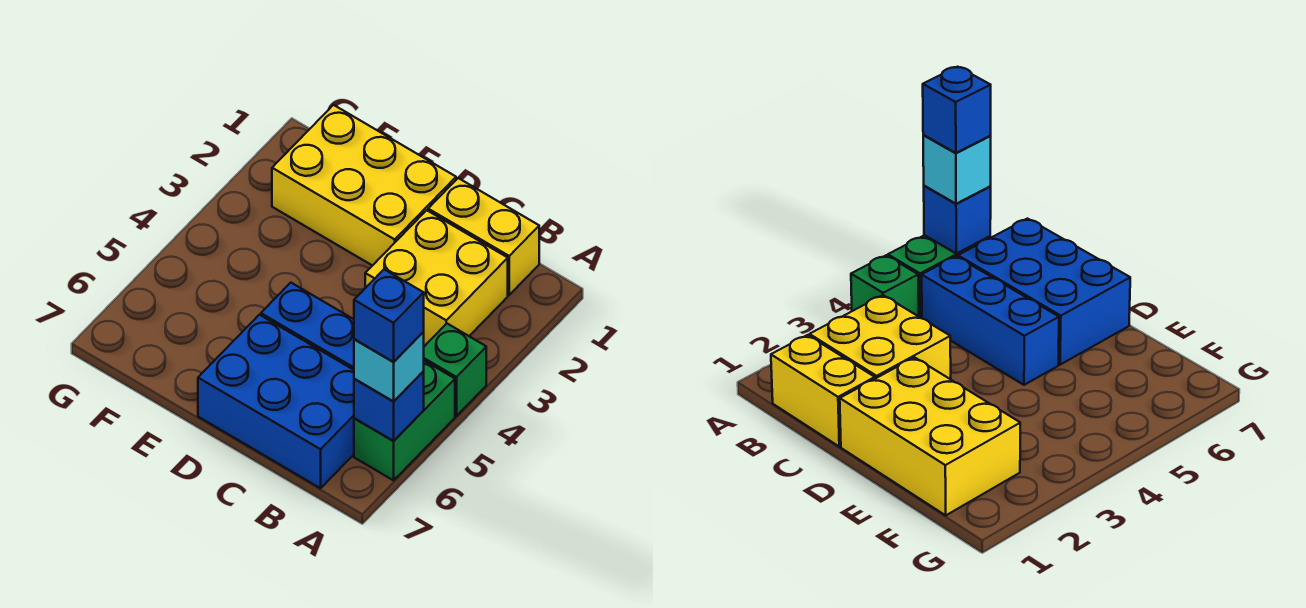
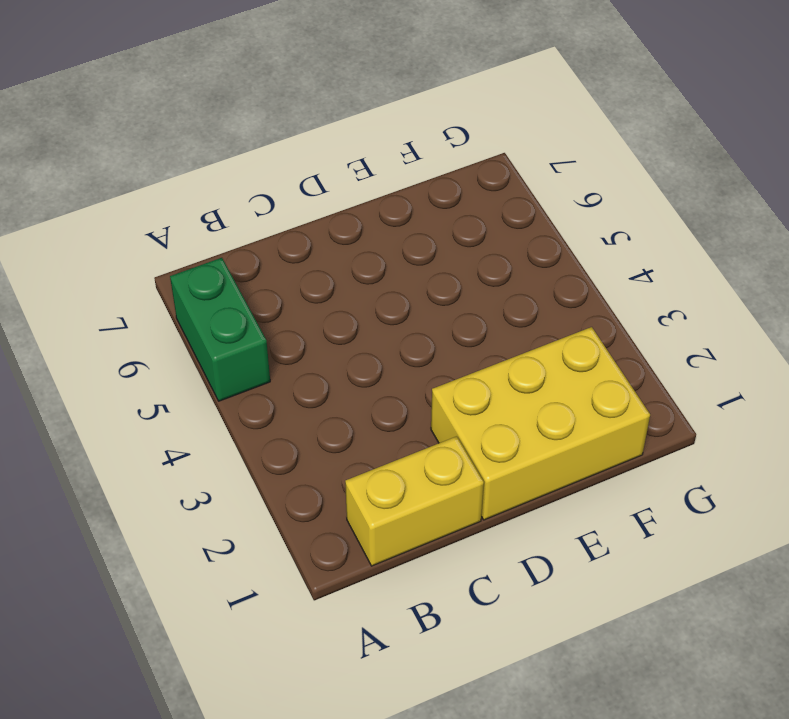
none -> green 1x1 brick [424,324,486,416]
none -> yellow 2x2 brick [365,210,508,346]

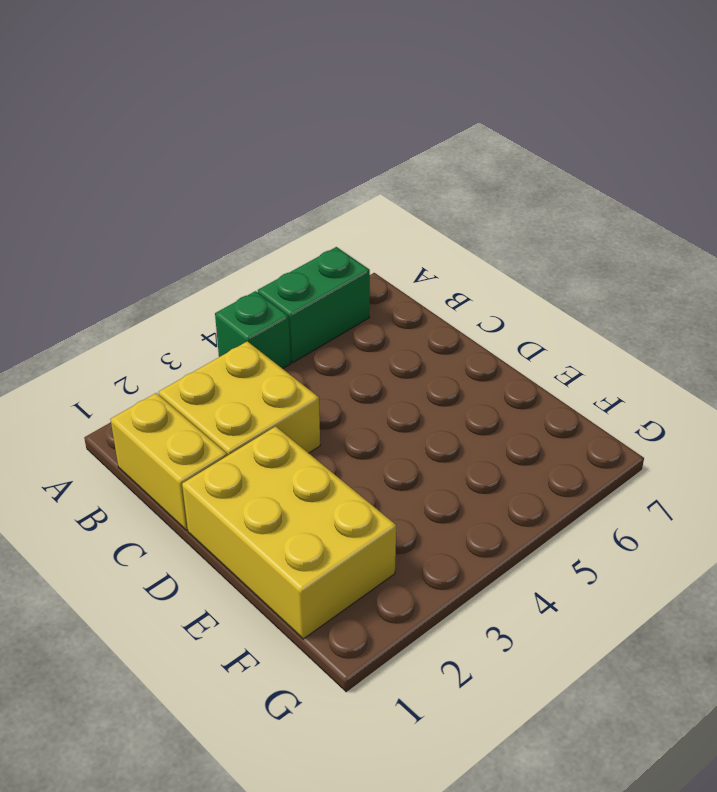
none -> blue 1x3 brick [261,283,354,370]
none -> blue 2x3 brick [198,315,354,488]

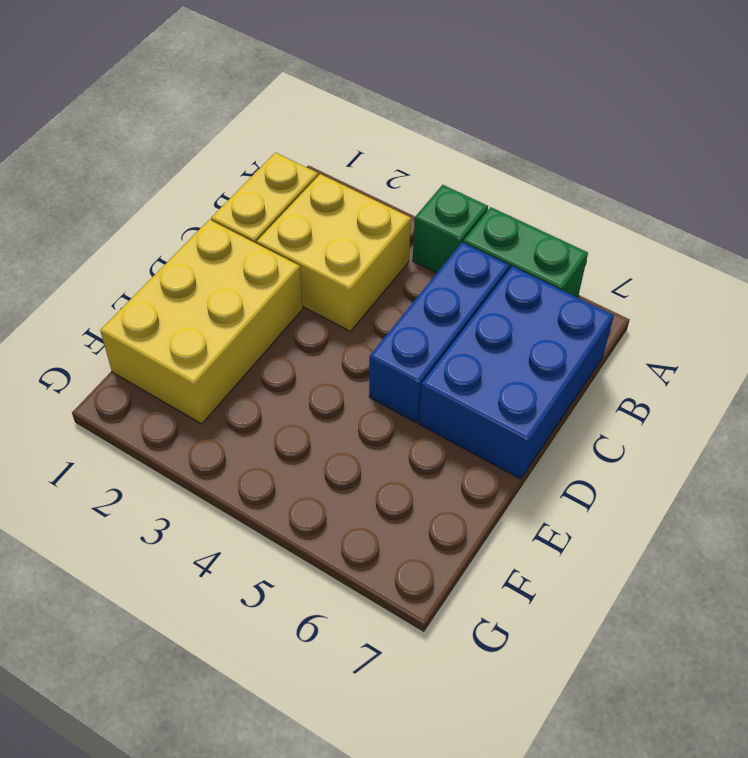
none -> blue 1x1 brick [354,372,424,441]
none -> cyan 1x1 brick [354,332,424,401]

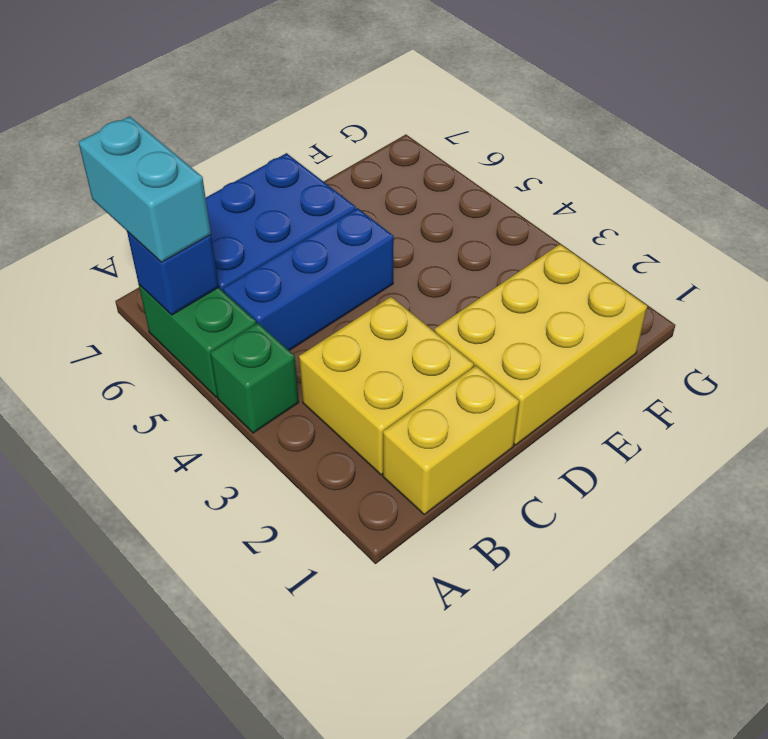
cyan 1x2 brick [79,116,211,262] -> cyan 1x1 brick [354,332,424,401]
none -> blue 1x1 brick [354,269,424,362]

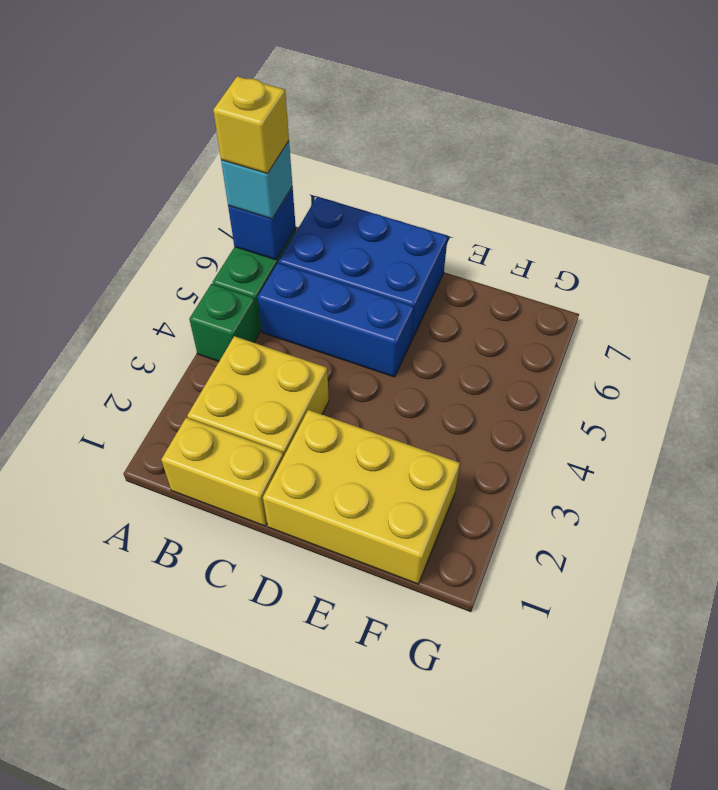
yellow 1x1 brick [213,76,289,174] -> blue 1x1 brick [354,269,424,362]

